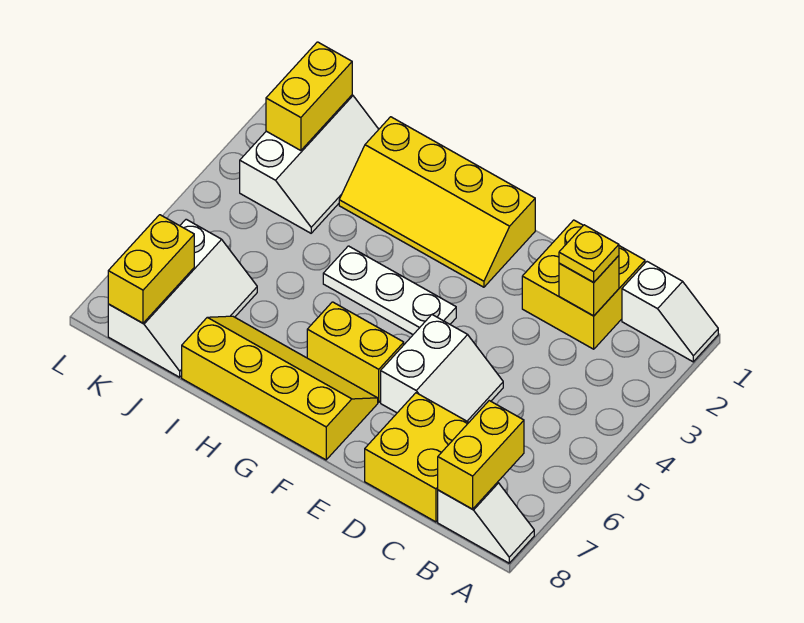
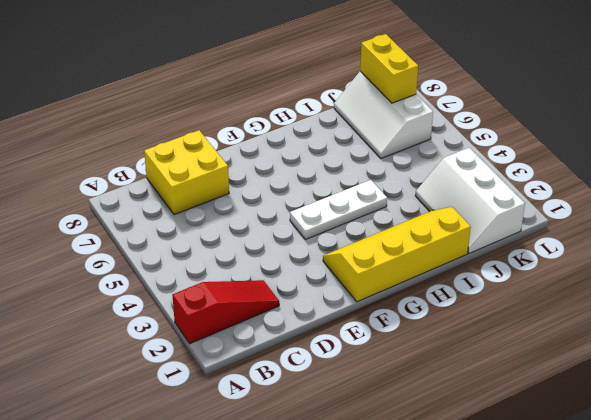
red 1x3 slope [172,280,279,344] -> yellow 2x2 brick [522,220,645,349]
none -> white 1x2 slope [622,262,718,362]
none -> white 1x2 slope [438,482,534,563]
none -> white 2x2 slope [381,315,503,422]

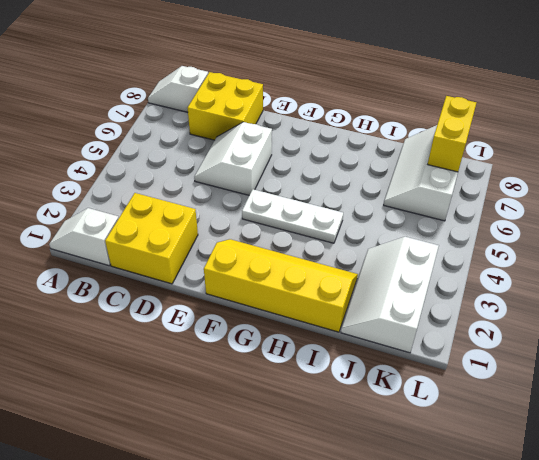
none -> yellow 1x2 brick [307,302,404,402]
none -> yellow 2x4 slope [182,316,378,460]
none -> yellow 1x2 brick [438,401,524,509]

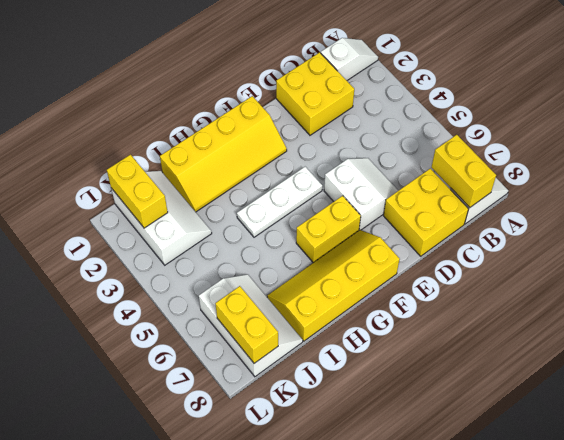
none -> yellow 1x1 brick [559,256,619,316]
none -> yellow 1x1 plate [559,225,619,282]

